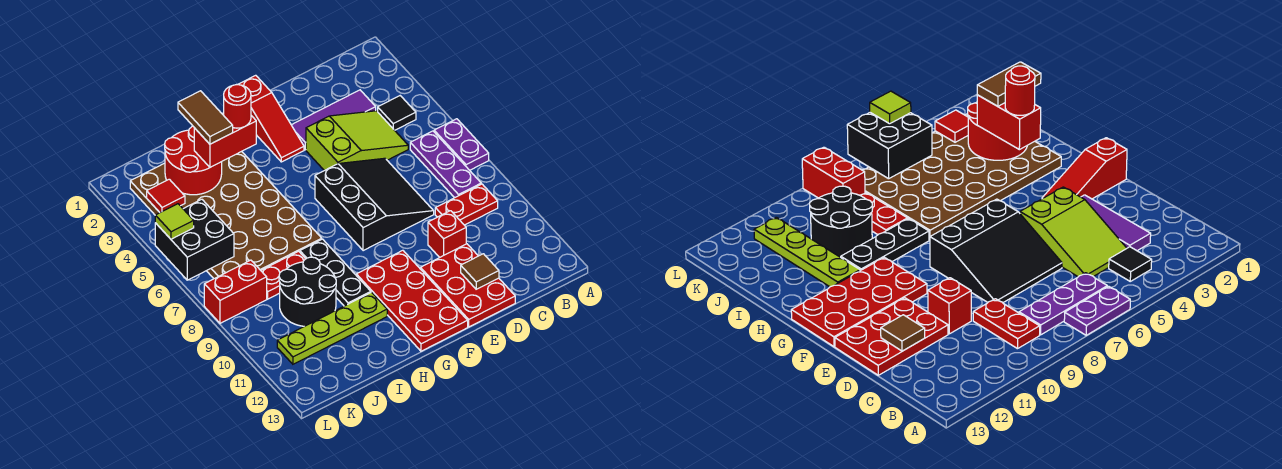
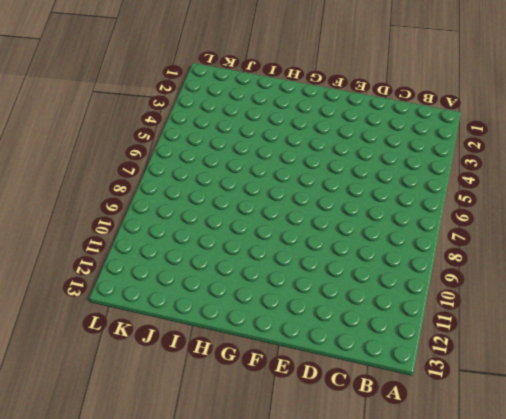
none -> purple 1x2 plate [434,119,489,170]
none -> black 1x1 tile [378,96,416,130]
none -> purple 1x3 plate [410,131,481,198]

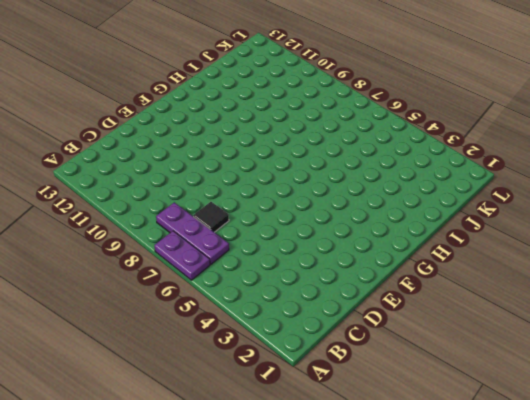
black 1x1 tile [193,202,229,232] -> black 1x1 tile moved to [378,96,416,130]
none -> red 1x2 plate [435,184,498,225]
none -> purple 1x3 tile [292,90,376,150]
none -> lime 2x3 slope [306,111,408,171]

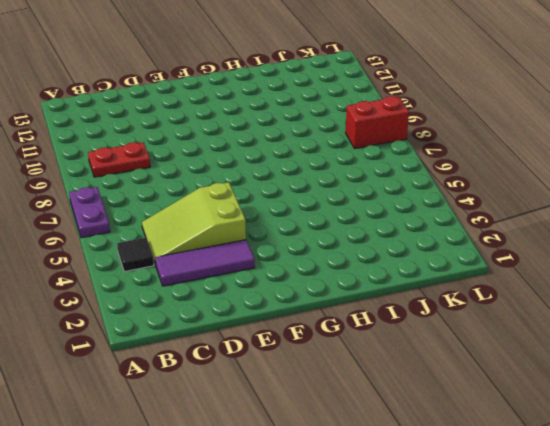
none -> purple 1x3 plate [410,131,481,198]
none -> black 3x3 slope [315,158,434,251]
none -> red 1x1 brick [428,211,466,258]

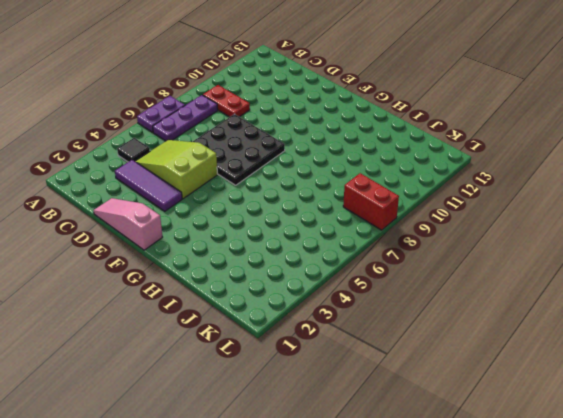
pink 1x3 slope [93,198,162,250] -> red 1x3 slope [238,75,304,162]
black 3x3 plate [193,114,285,185] -> black 3x3 slope [315,158,434,251]
none -> red 1x1 brick [428,211,466,258]
none -> red 2x3 plate [420,244,515,327]
none -> red 2x4 plate [356,250,468,351]

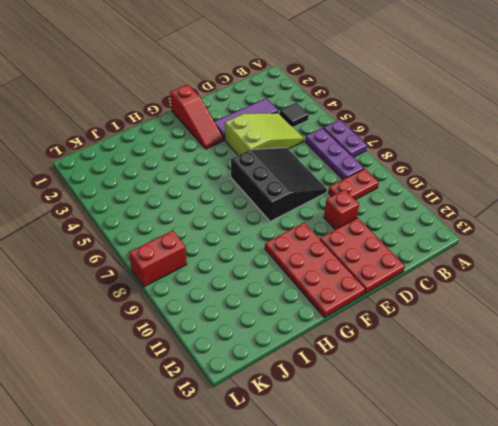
none -> brown 4x6 plate [130,151,322,279]
none -> black 1x3 plate [300,239,371,306]
none -> lime 1x4 plate [277,292,387,364]

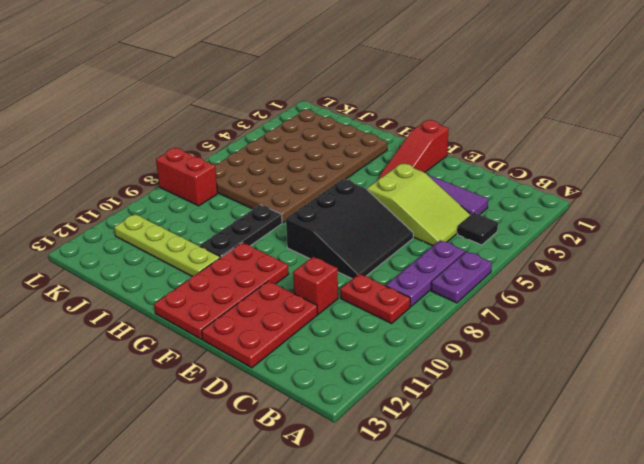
none -> red 1x2 plate [261,251,305,299]
none -> black 2x2 round brick [279,257,336,326]
none -> brown 1x1 tile [461,254,499,289]

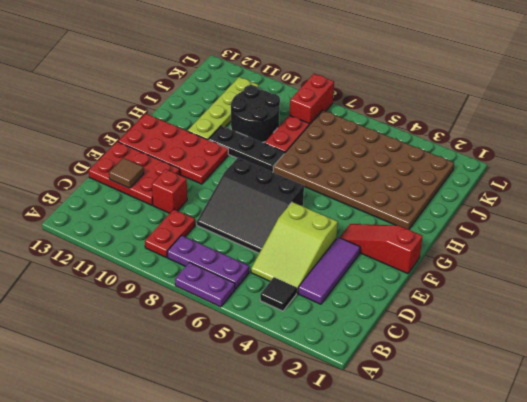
none -> red 2x2 round brick [165,126,222,195]
none -> red 1x1 tile [147,179,185,212]
none -> black 2x2 brick [155,199,234,280]

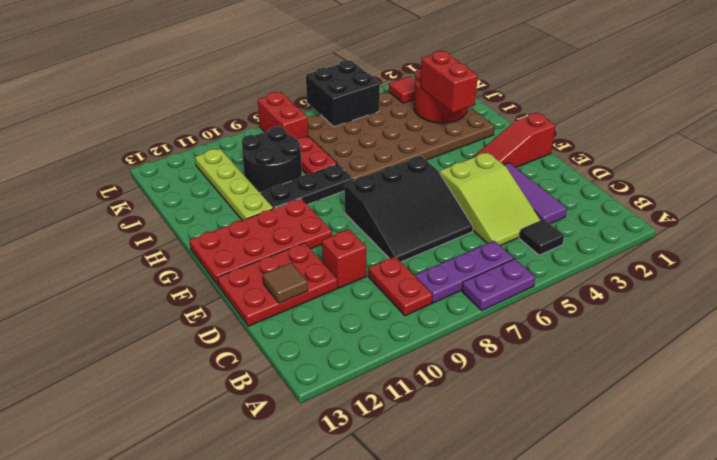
none -> lime 1x1 tile [155,204,194,239]
none -> red 1x1 round brick [224,85,251,128]
none -> brown 1x2 tile [178,91,233,144]

